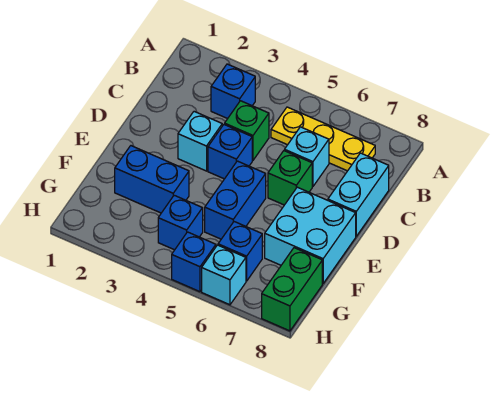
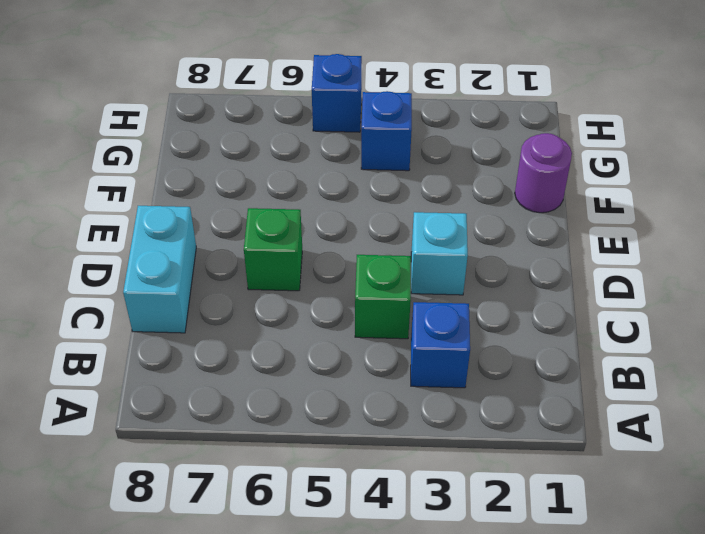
purple 1x1 round brick [515,133,572,213] -> none
none -> yellow 1x3 plate [271,107,375,171]
none -> cyan 1x1 brick [285,127,329,187]
none -> blue 1x1 brick [208,124,252,179]

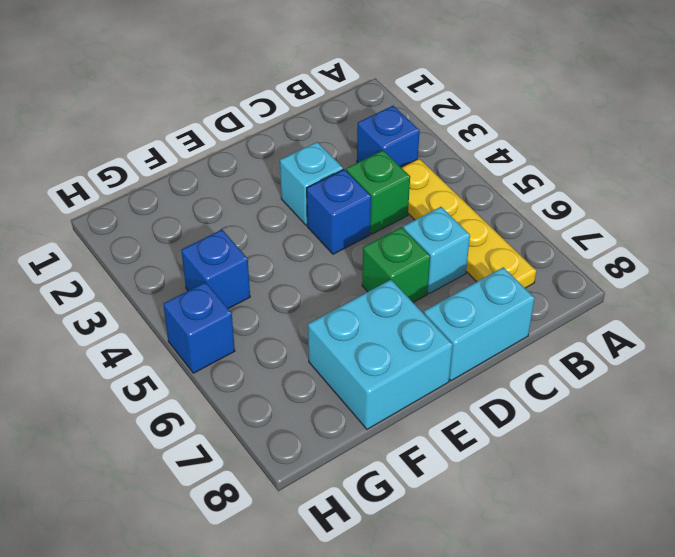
yellow 1x4 plate [401,159,536,288] -> yellow 1x3 plate [271,107,375,171]
none -> blue 1x2 brick [205,161,266,239]
none -> blue 1x2 brick [115,146,189,213]
none -> blue 1x1 brick [218,222,262,281]

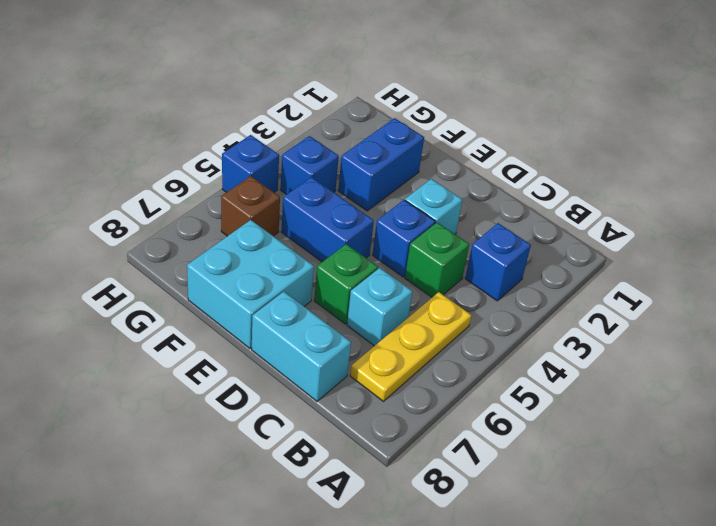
brown 1x1 brick [221,176,280,236] -> blue 1x1 brick [218,222,262,281]
none -> green 1x2 brick [262,248,322,331]
none -> cyan 1x1 brick [202,245,246,305]

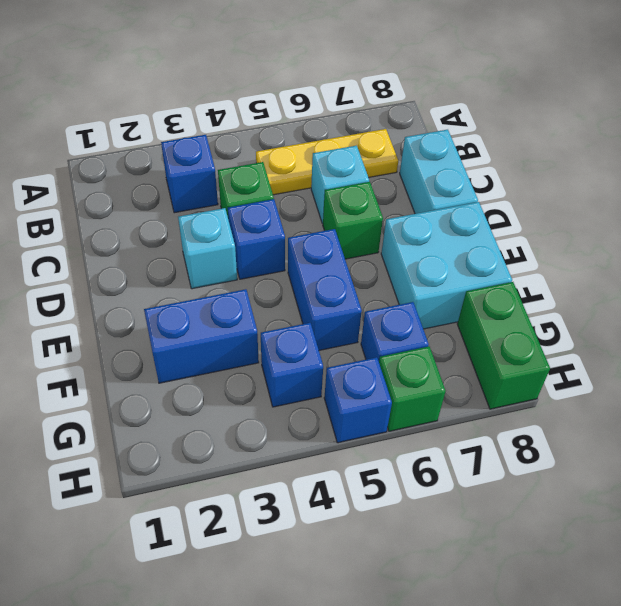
green 1x1 brick [379,346,446,431] -> cyan 1x1 brick [202,245,246,305]

